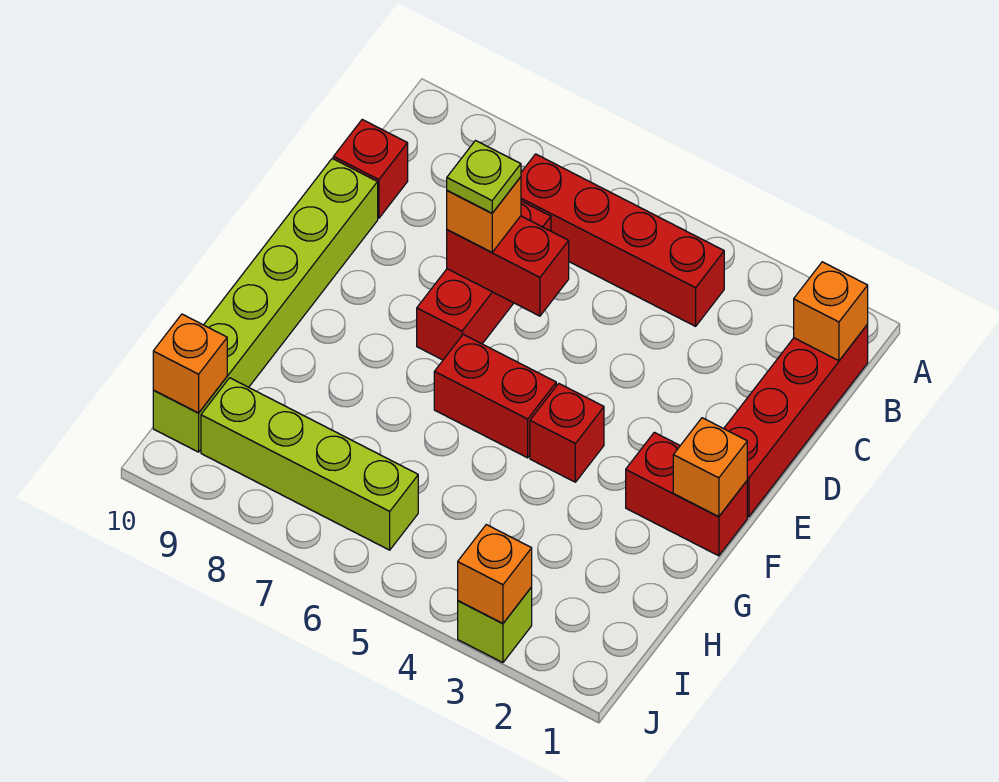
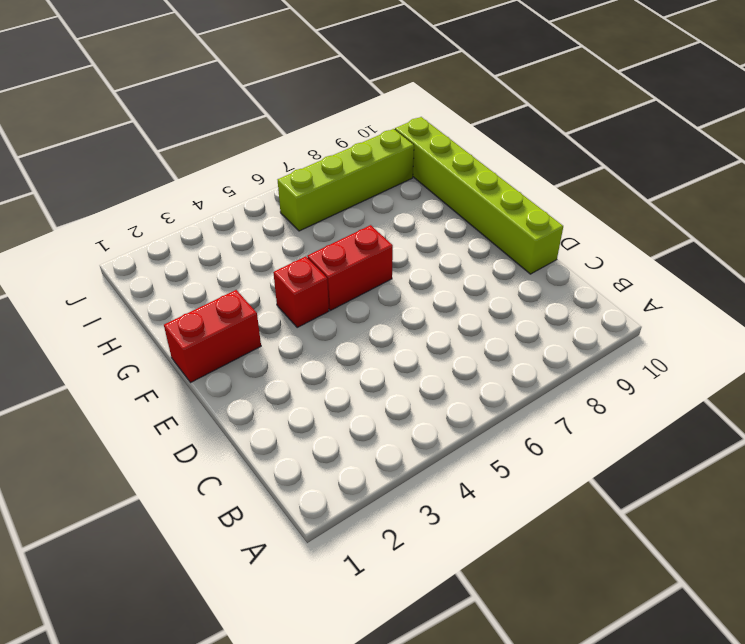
none -> red 1x4 brick [724,325,868,517]
none -> red 1x4 brick [521,154,724,326]
none -> red 1x3 brick [417,201,551,360]

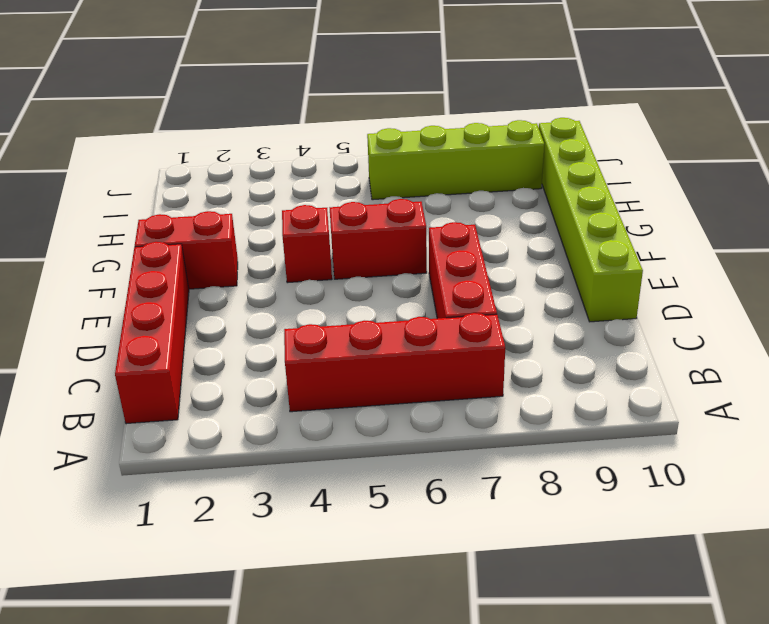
none -> red 1x1 brick [333,120,408,218]
none -> lime 1x1 brick [458,587,532,663]
none -> orange 1x1 brick [794,262,868,361]

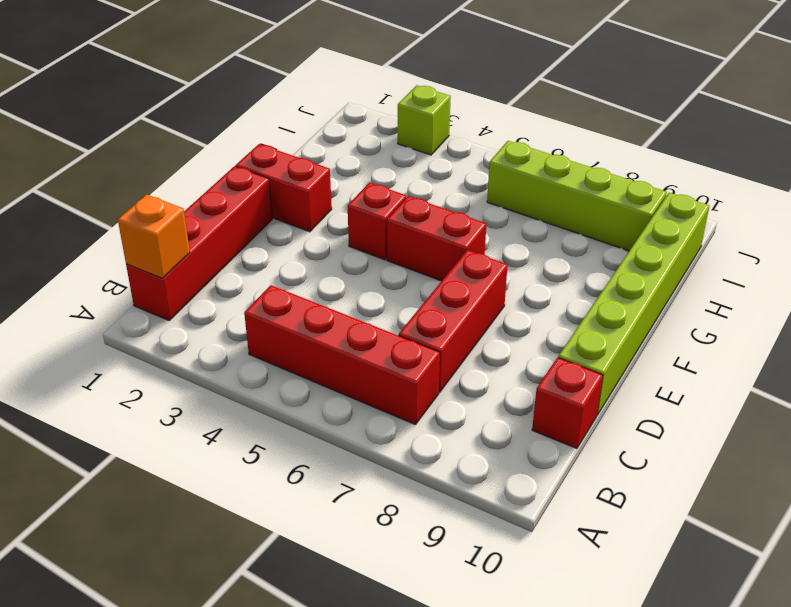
none -> red 1x2 brick [447,216,569,316]
none -> orange 1x1 brick [673,418,747,517]
none -> orange 1x1 brick [153,314,227,413]

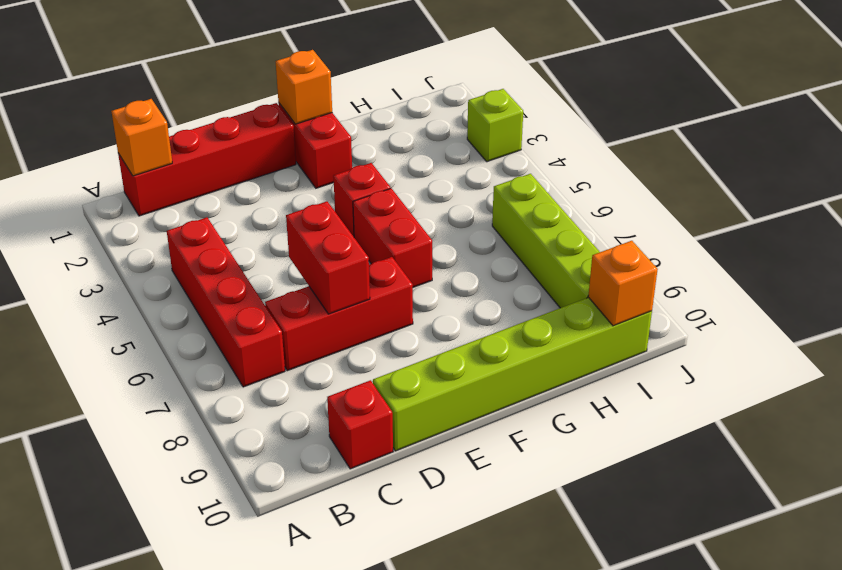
none -> orange 1x1 brick [458,525,532,624]
none -> orange 1x1 brick [447,177,521,252]
none -> lime 1x1 plate [447,141,521,213]

